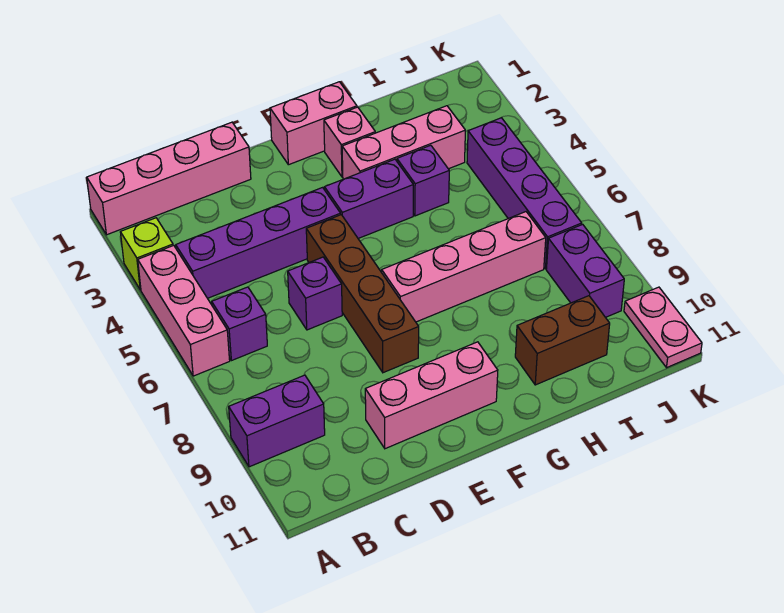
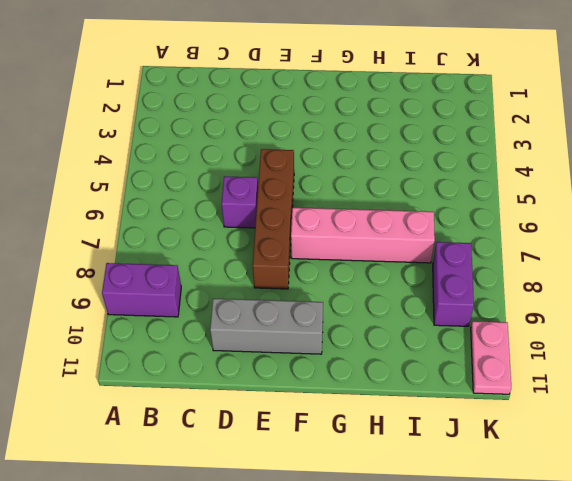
grey 1x3 brick [210,299,323,354] -> pink 1x3 brick [365,342,498,449]
none -> pink 1x4 brick [87,122,251,235]
none -> lime 1x1 brick [120,218,173,290]
none -> pink 1x3 brick [138,245,230,376]

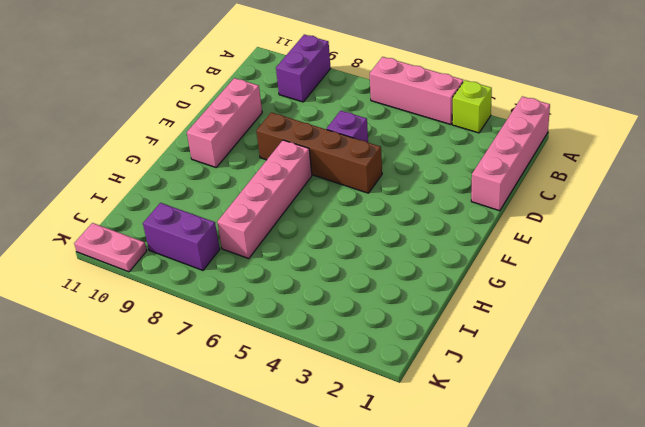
none -> purple 1x4 brick [176,188,341,298]
none -> purple 1x1 brick [212,287,267,361]
none -> pink 1x2 brick [270,82,357,165]

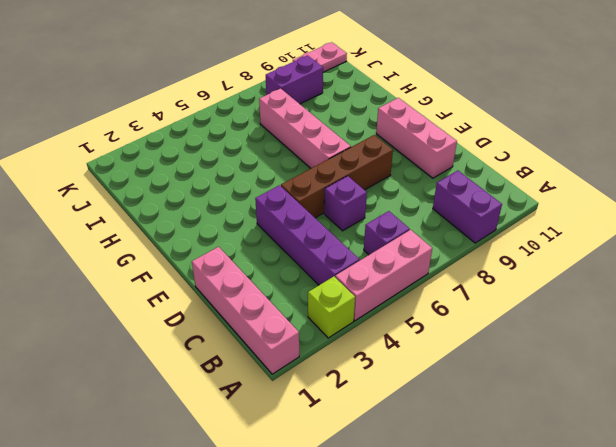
none -> pink 1x2 brick [270,82,357,165]
none -> purple 1x2 brick [324,159,413,238]
none -> pink 1x1 brick [324,107,375,177]

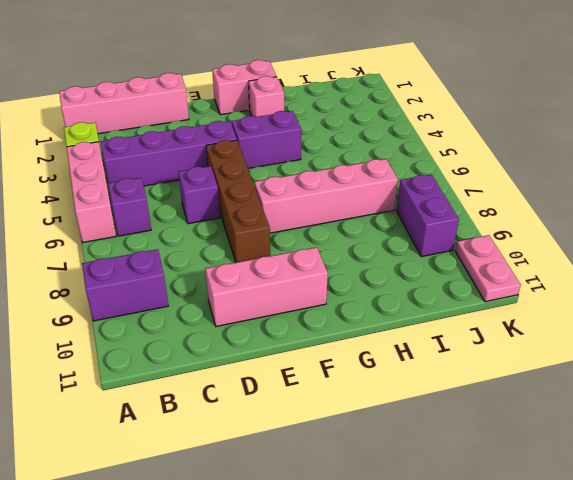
none -> pink 1x3 brick [342,106,465,179]
none -> purple 1x1 brick [397,145,449,216]
none -> brown 1x2 brick [515,296,610,385]

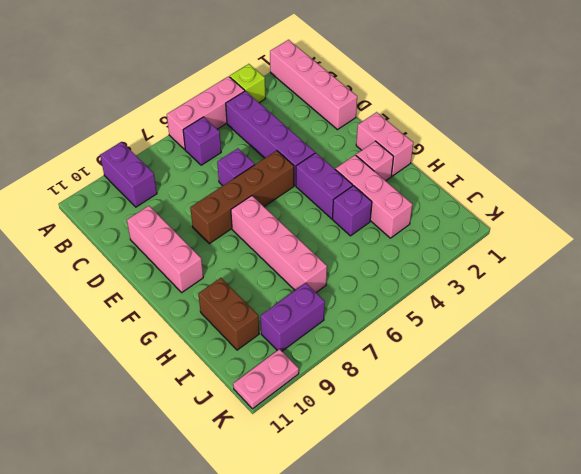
none -> purple 1x4 brick [467,118,582,269]

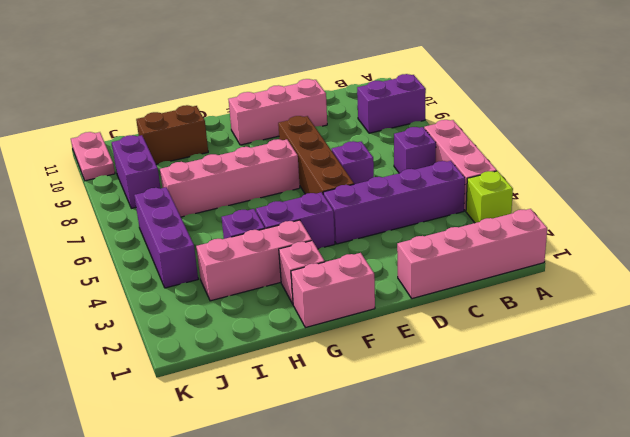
purple 1x3 brick [134,187,198,288] -> purple 1x4 brick [467,118,582,269]

